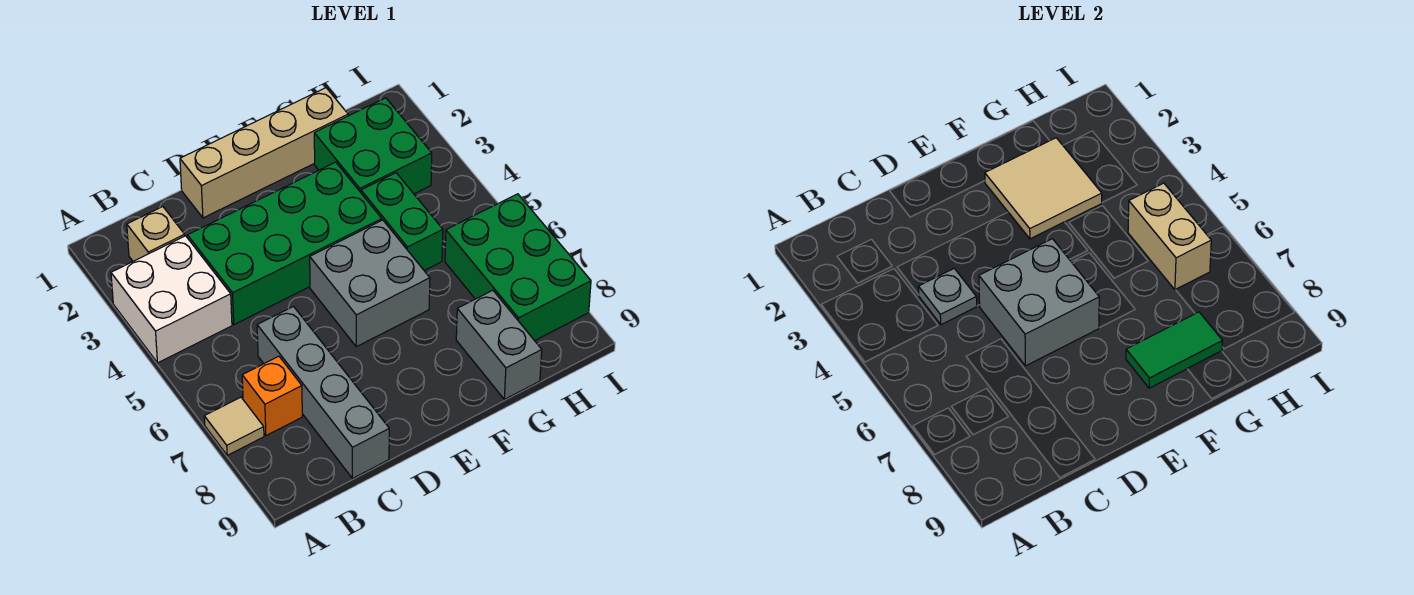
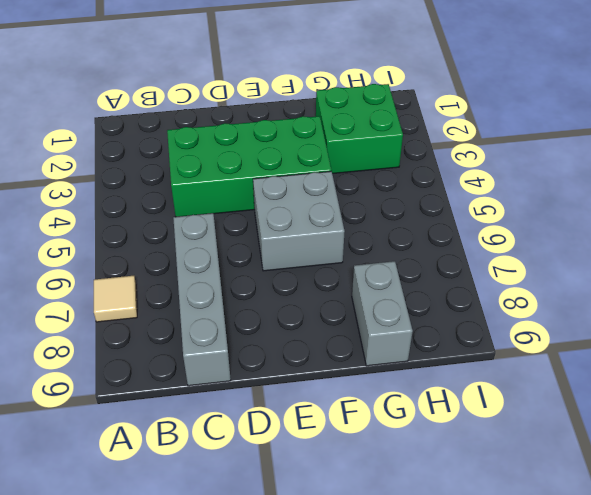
none -> white 2x2 brick [111,236,232,363]
none -> tan 1x1 brick [127,207,185,261]
none -> orange 1x1 brick [242,356,302,436]

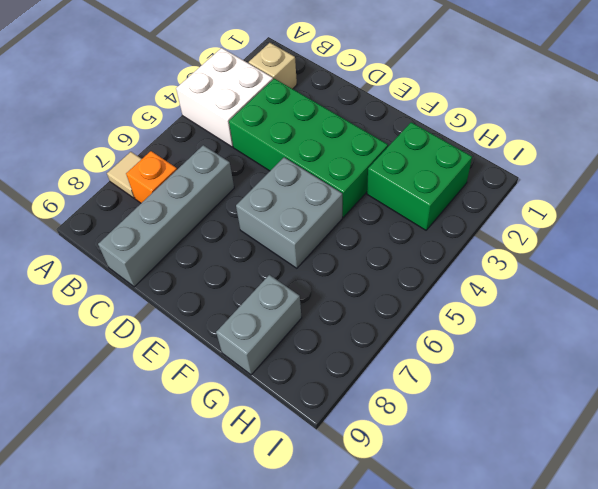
none -> tan 1x4 brick [180,88,348,218]
none -> green 1x2 brick [361,173,443,270]
none -> green 2x3 brick [445,194,591,341]

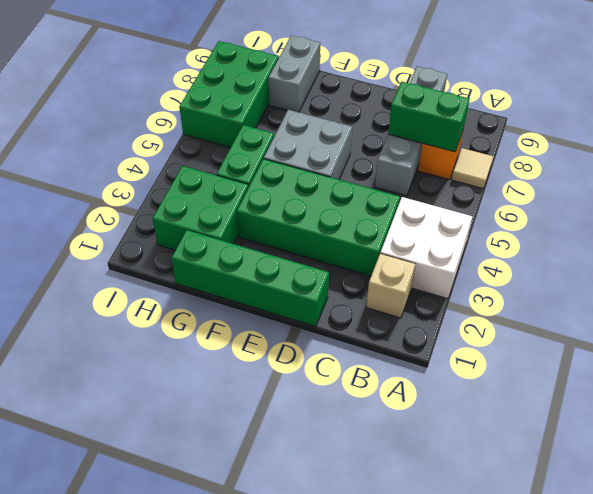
green 1x2 brick [388,82,469,152] -> none
green 1x4 brick [172,230,329,327] -> tan 1x4 brick [180,88,348,218]
none -> grey 1x1 plate [918,268,977,325]
none -> grey 2x2 brick [979,239,1099,366]
none -> tan 2x2 tile [985,138,1102,239]

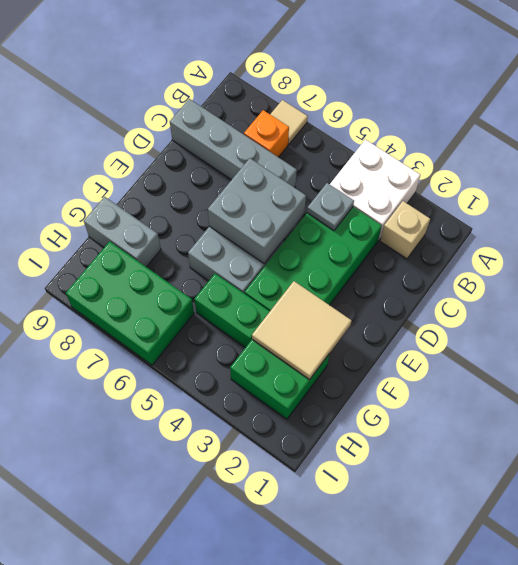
none -> tan 1x4 brick [180,88,348,218]
none -> green 1x2 tile [1126,312,1223,388]
none -> tan 1x2 brick [1128,183,1211,290]

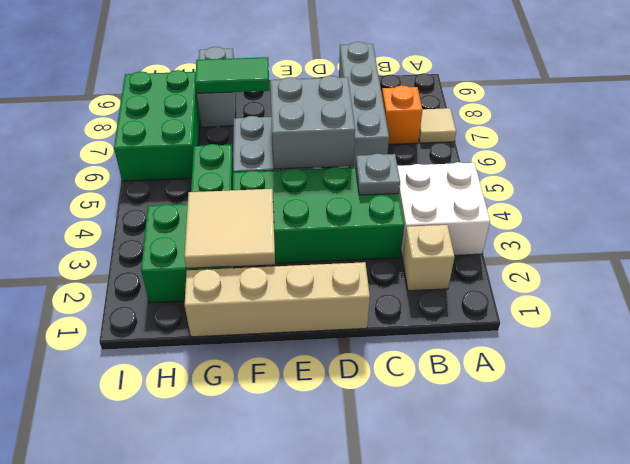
none -> tan 1x2 brick [1128,183,1211,290]

